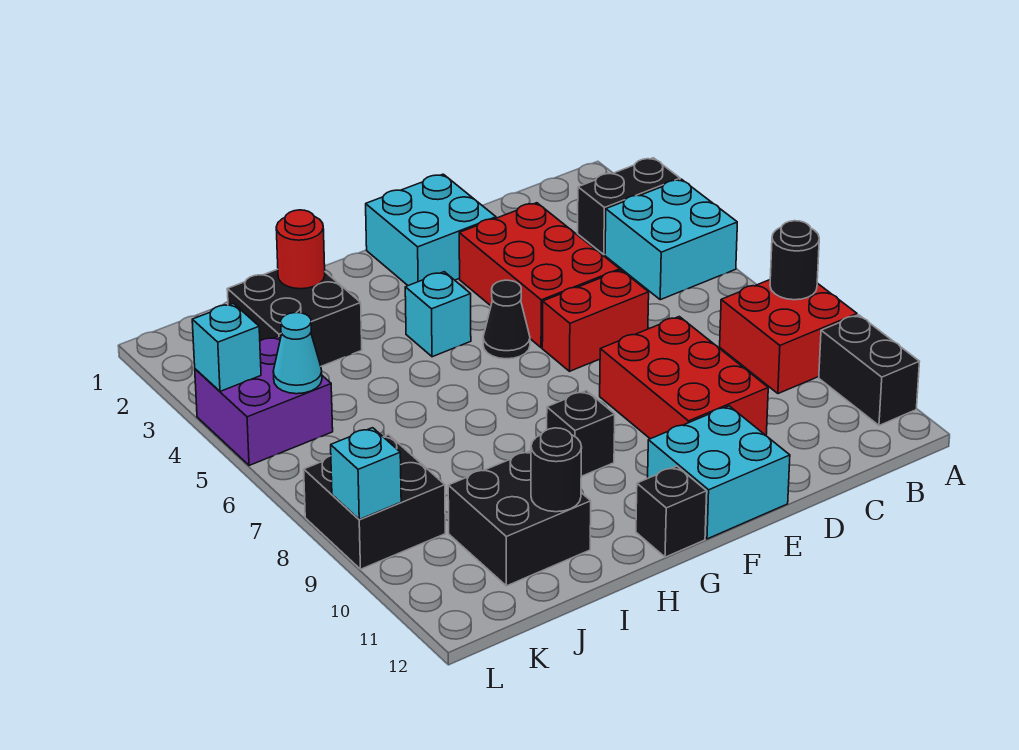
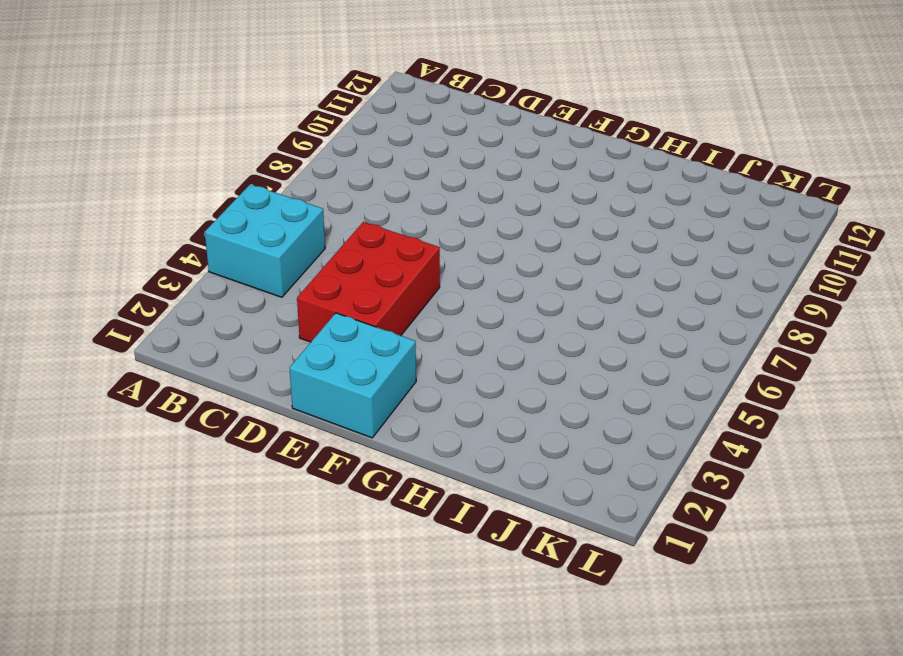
none -> black 1x2 brick [578,158,680,255]
none -> red 2x2 brick [720,280,857,394]
none -> black 1x2 brick [819,315,920,425]

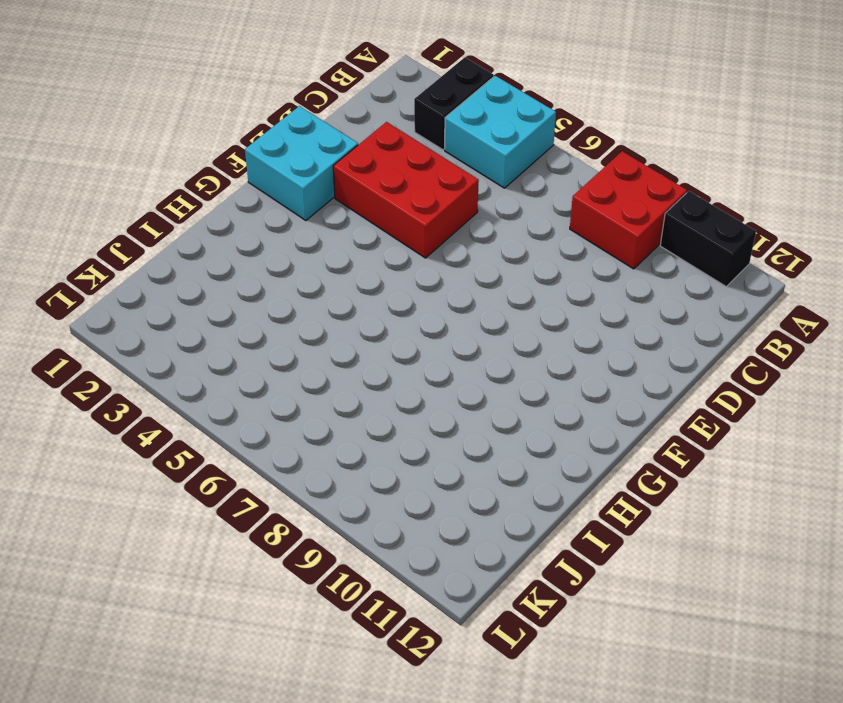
none -> red 1x2 brick [542,270,649,371]
none -> red 2x3 brick [600,317,768,439]
none -> cyan 2x2 brick [648,406,790,539]

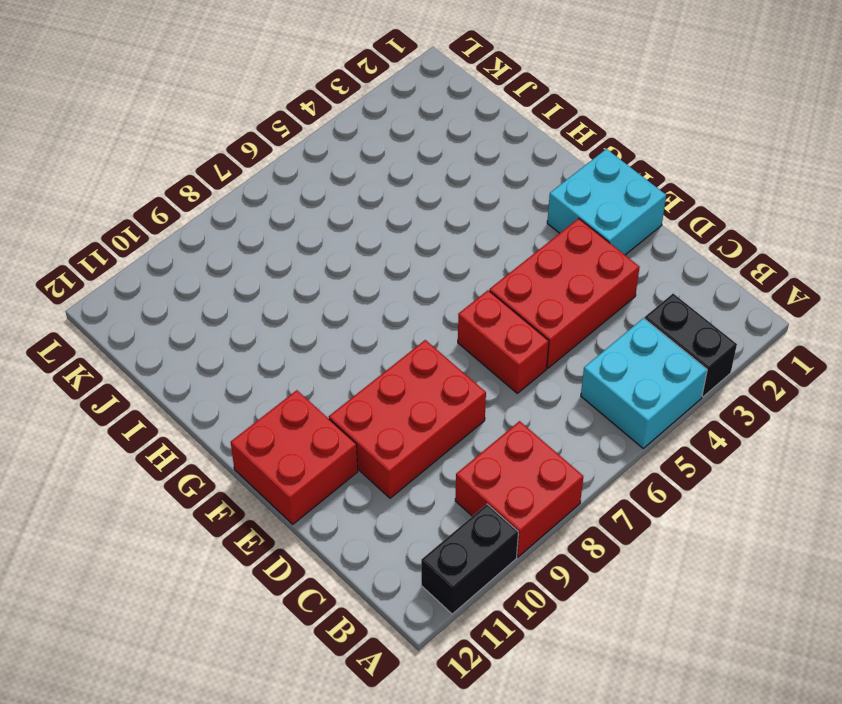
red 2x2 brick [231,390,358,524] -> cyan 2x2 brick [648,406,790,539]
none -> black 1x1 cone [483,280,530,359]
none -> cyan 1x1 brick [405,272,471,357]
none -> black 1x1 brick [547,391,615,476]

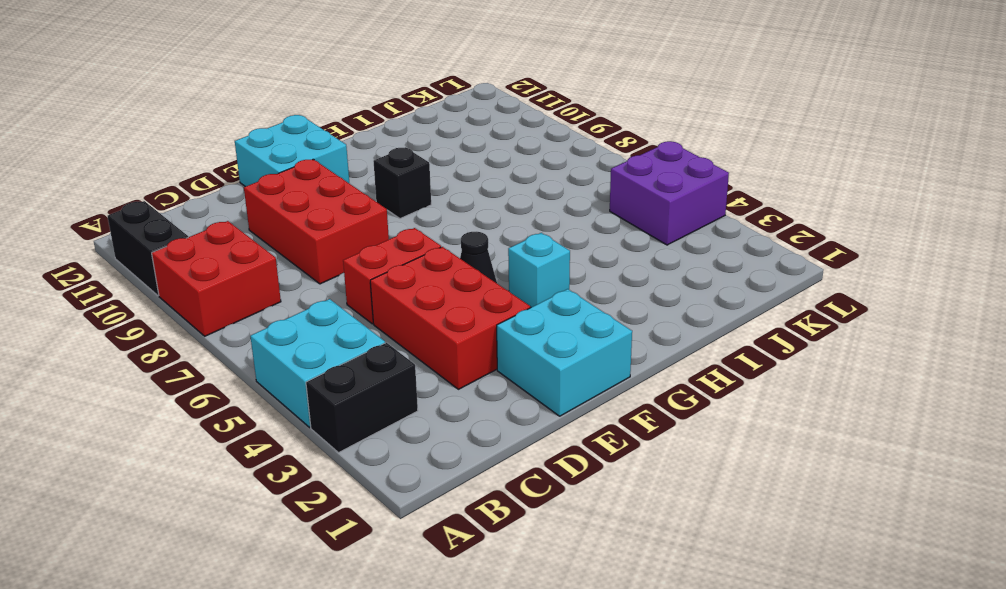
none -> black 1x1 brick [636,466,707,557]
none -> black 2x2 brick [227,269,362,366]
none -> black 2x2 brick [448,451,591,586]

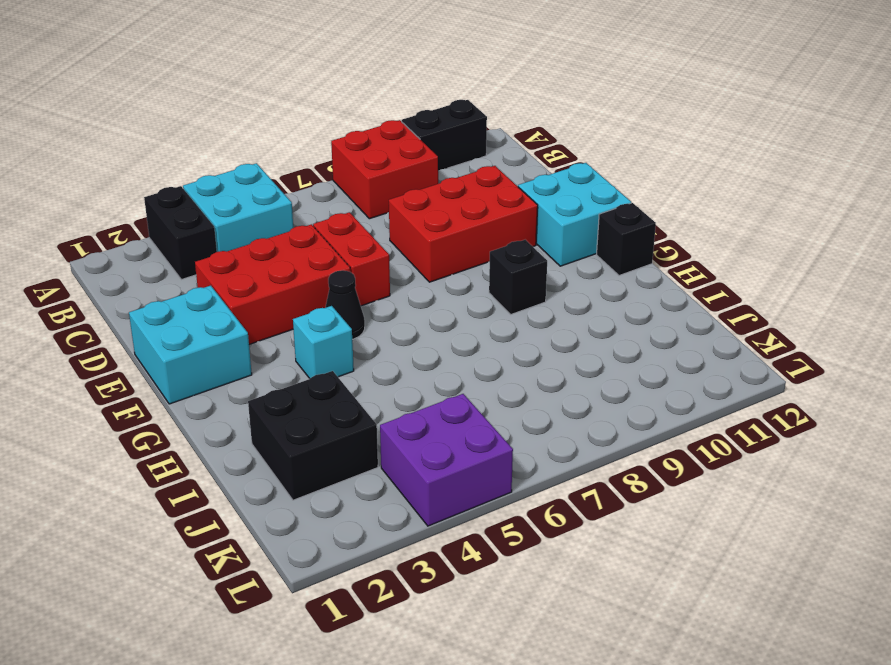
none -> black 2x2 brick [448,451,591,586]
none -> black 2x2 brick [304,435,445,569]
none -> black 1x1 round brick [770,221,819,300]

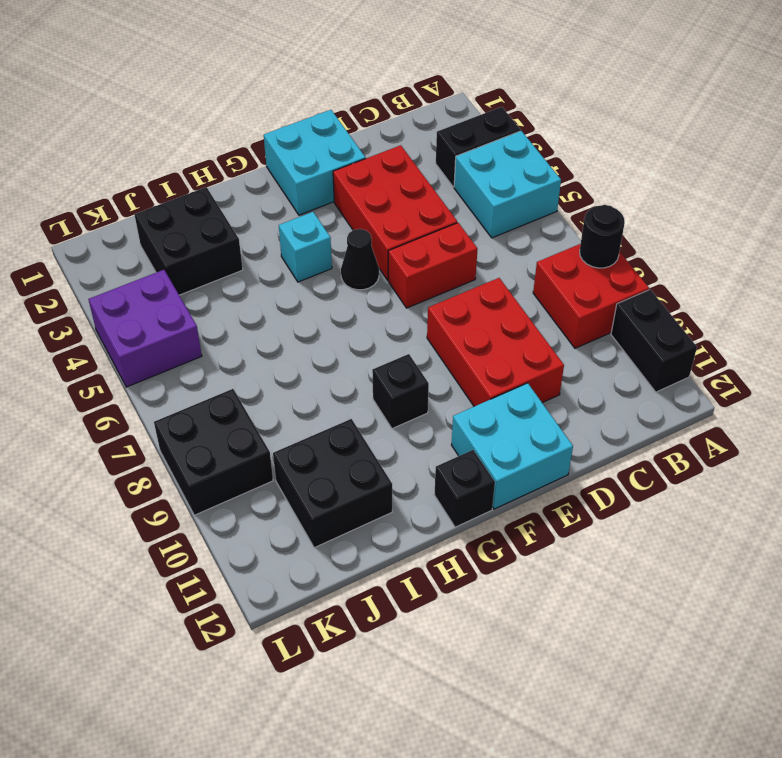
none -> red 1x1 round brick [276,210,325,289]
none -> black 1x1 round brick [531,428,582,512]
none -> cyan 1x1 cone [273,313,322,394]

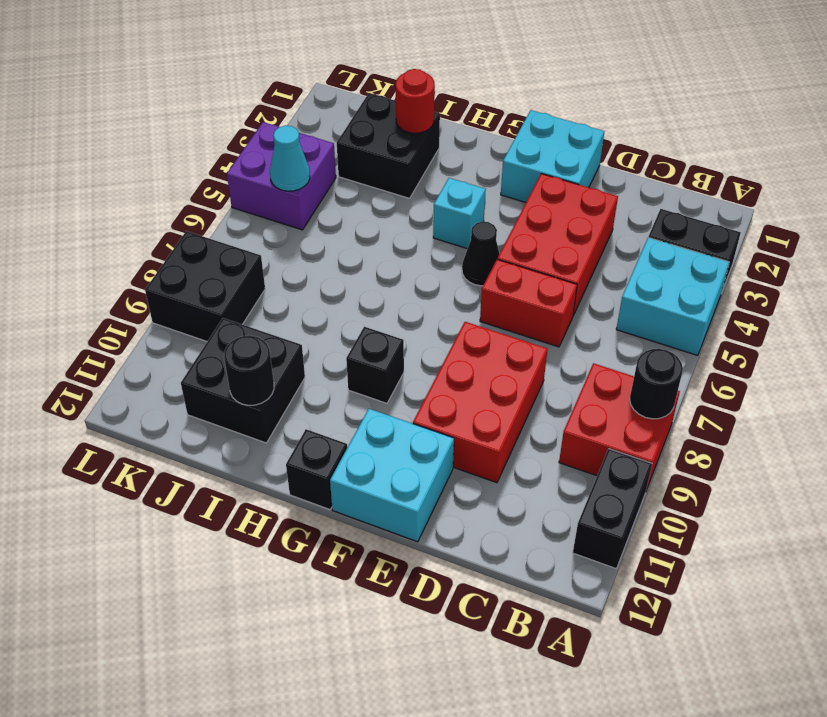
none -> cyan 1x1 brick [192,304,261,391]
none -> cyan 1x1 brick [331,428,401,519]

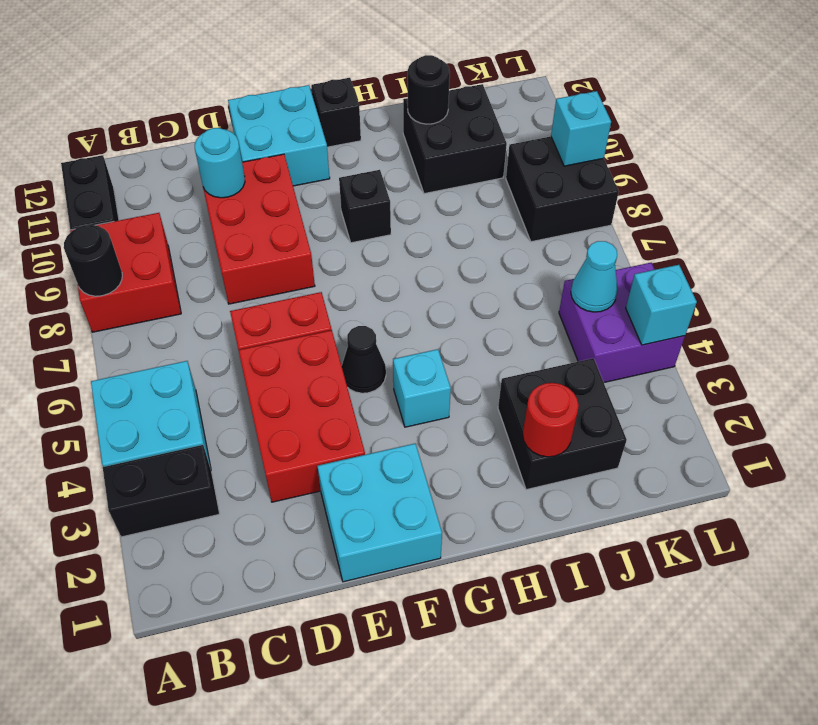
cyan 1x1 round brick [195,128,245,198] -> none

